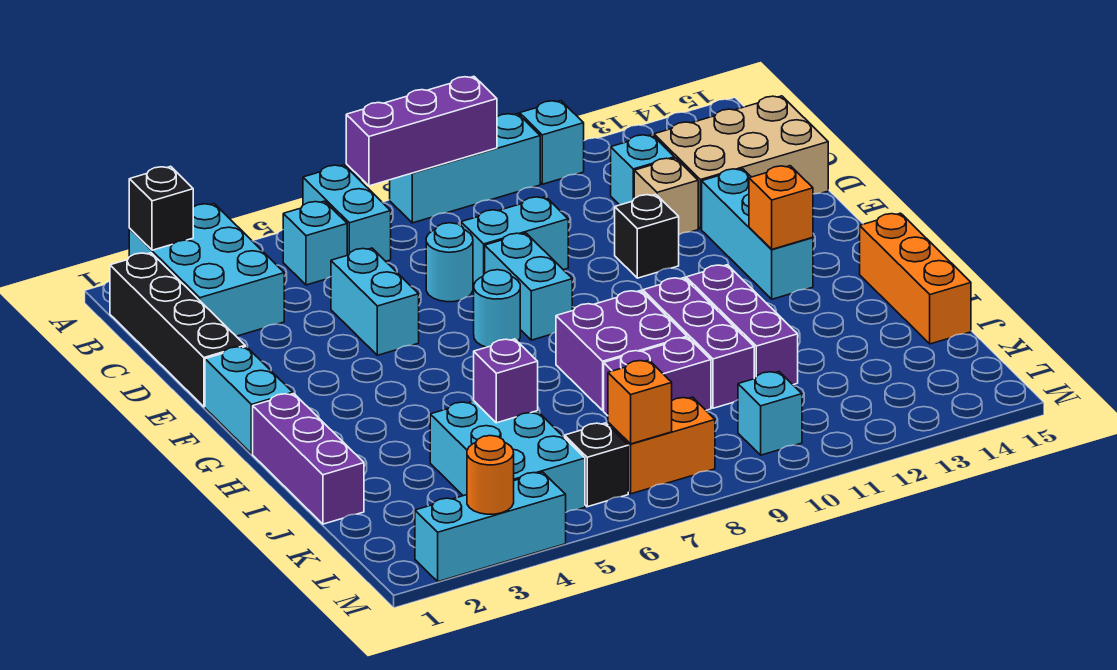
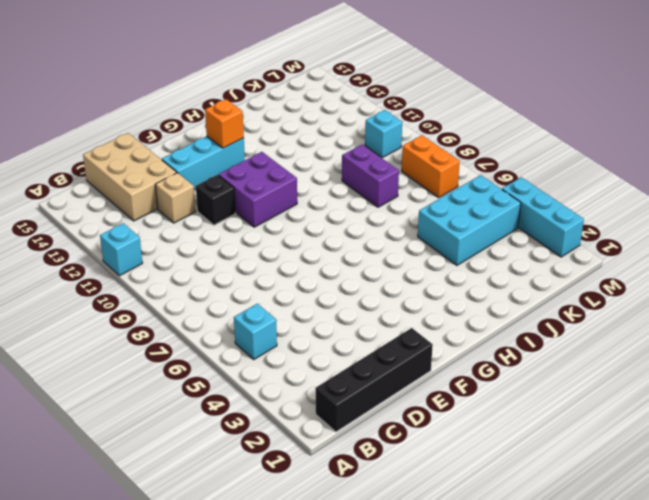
purple 2x2 brick [219,152,297,227] -> purple 2x2 brick moved to [556,291,687,410]
none -> cyan 2x3 brick [129,204,284,336]
none -> cyan 1x2 brick [303,165,391,261]
none -> cyan 1x3 brick [390,113,540,223]
none -> cyan 1x1 brick [611,135,675,205]

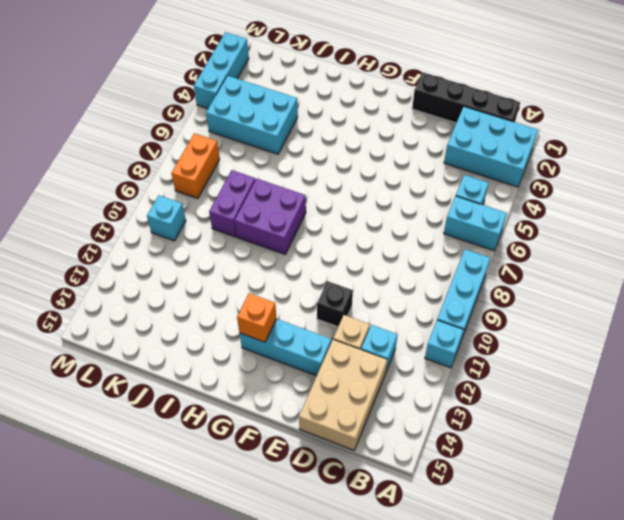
none -> cyan 1x2 brick [331,248,419,355]
none -> cyan 1x1 round brick [426,223,473,302]
none -> cyan 1x2 brick [461,197,568,284]
none -> cyan 1x2 brick [485,233,572,340]

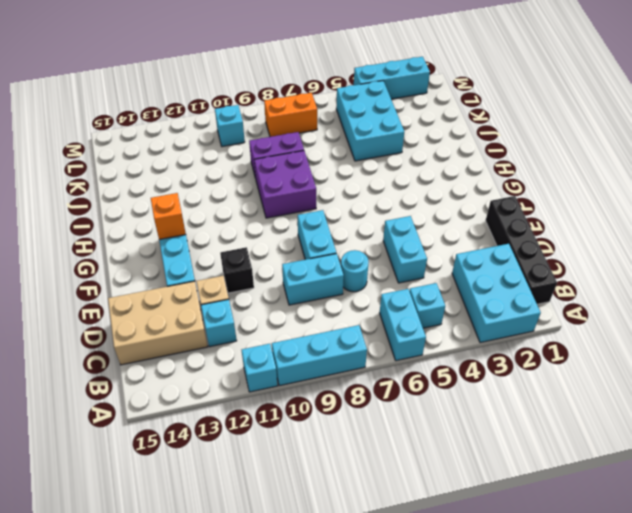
none -> cyan 1x2 brick [205,347,293,454]
none -> cyan 1x1 round brick [474,270,520,347]
none -> purple 1x3 brick [253,394,364,524]
none -> purple 1x3 brick [643,278,754,408]

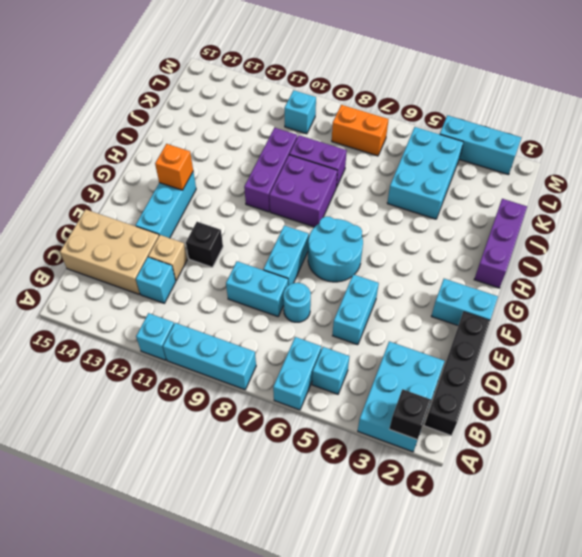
cyan 1x2 brick [432,279,498,325] -> cyan 1x2 brick turned to [205,347,293,454]
cyan 2x2 round brick [308,216,363,282] -> cyan 1x1 round brick [474,270,520,347]
none -> purple 1x3 brick [686,265,798,385]
none -> orange 1x3 brick [860,213,971,344]
none -> black 1x1 brick [565,423,628,507]
none -> purple 1x3 brick [346,77,497,186]

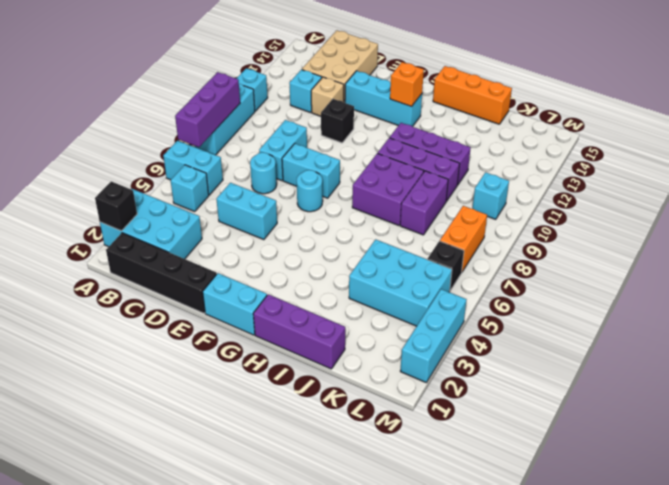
none -> purple 1x1 brick [474,339,538,423]
none -> orange 1x1 brick [608,360,672,444]
none -> orange 1x1 round brick [467,436,514,514]

